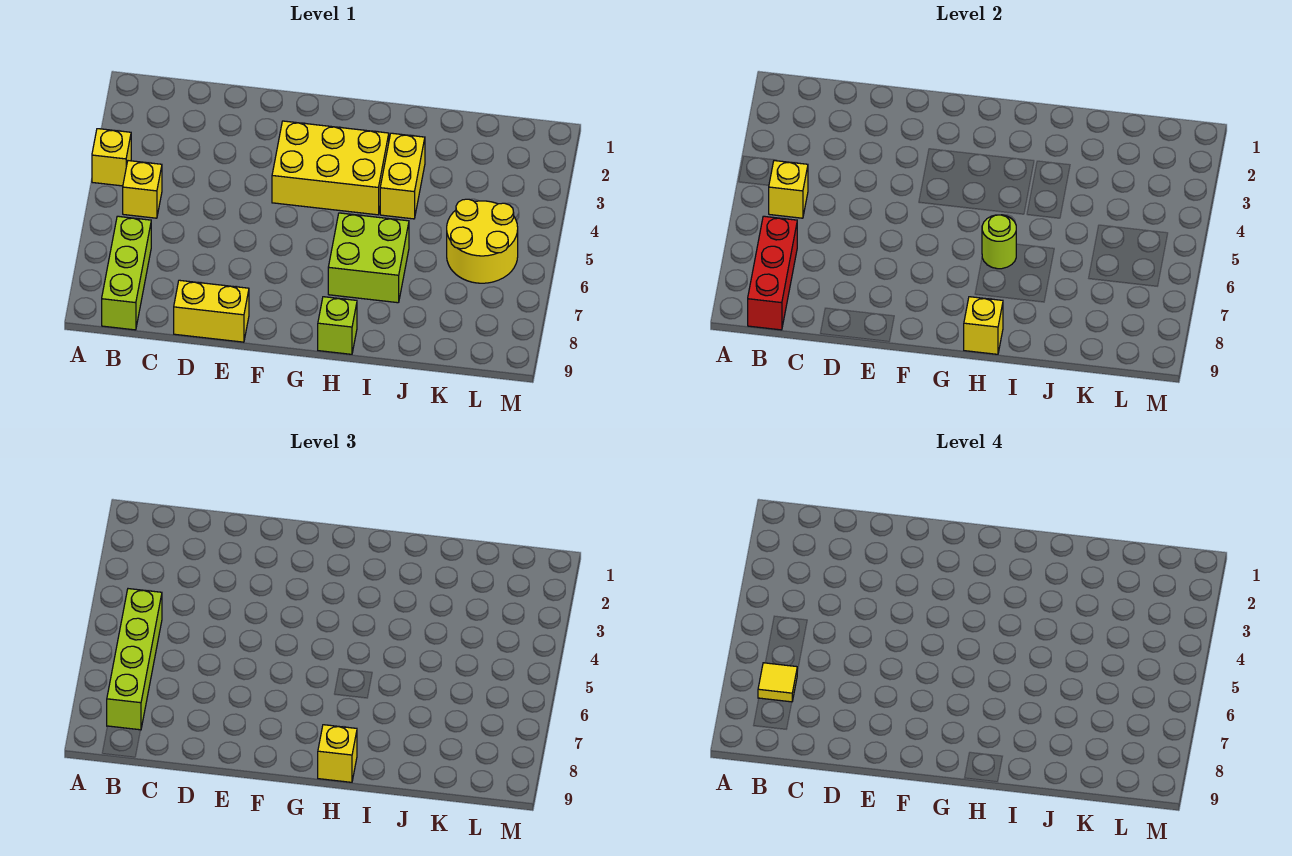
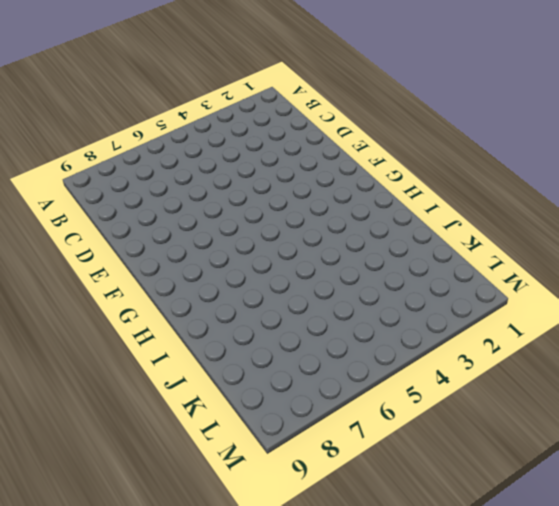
none -> yellow 1x1 brick [92,129,131,186]
none -> yellow 1x1 brick [123,161,162,218]
none -> lime 1x3 brick [102,216,151,330]

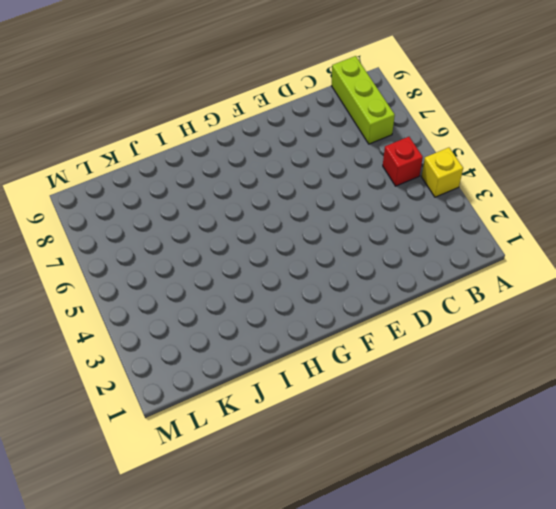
red 1x1 brick [383,137,423,186] -> yellow 1x1 brick [123,161,162,218]
none -> yellow 1x2 brick [174,280,249,342]
none -> yellow 2x3 brick [272,121,389,215]
none -> lime 2x2 brick [328,213,409,303]

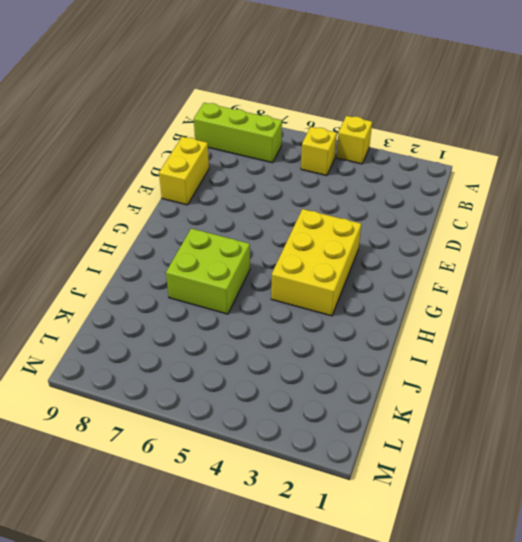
none -> lime 1x1 brick [318,297,357,354]
none -> yellow 1x2 brick [380,133,425,219]
none -> yellow 2x2 round brick [447,199,518,283]

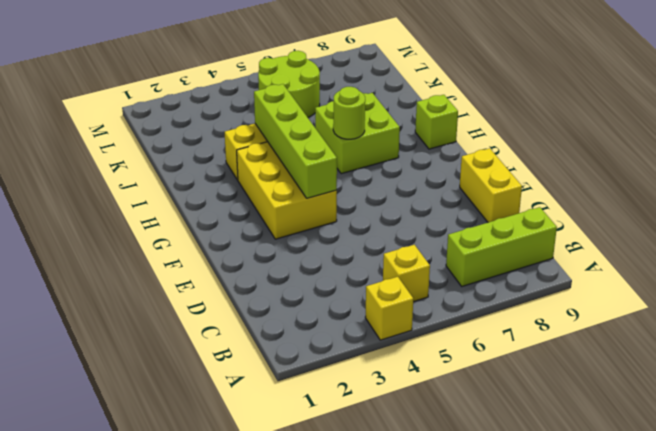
lime 1x4 brick [254,84,337,198] -> lime 1x4 brick turned to [107,589,162,730]
lime 2x2 round brick [258,51,320,118] -> yellow 2x2 round brick [447,199,518,283]
none -> yellow 1x1 brick [769,161,808,218]
none -> red 1x3 brick [748,216,797,330]
none -> yellow 1x1 brick [964,297,1003,354]

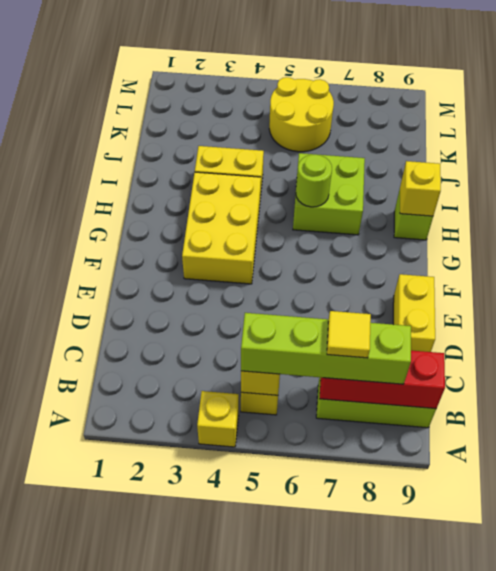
none -> yellow 1x1 brick [318,725,357,782]

